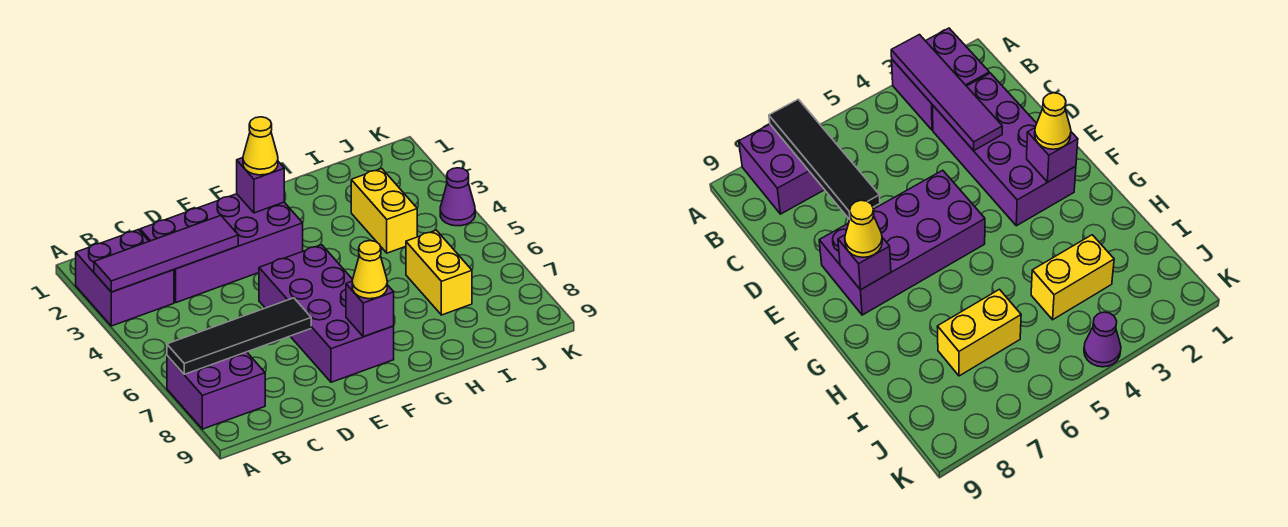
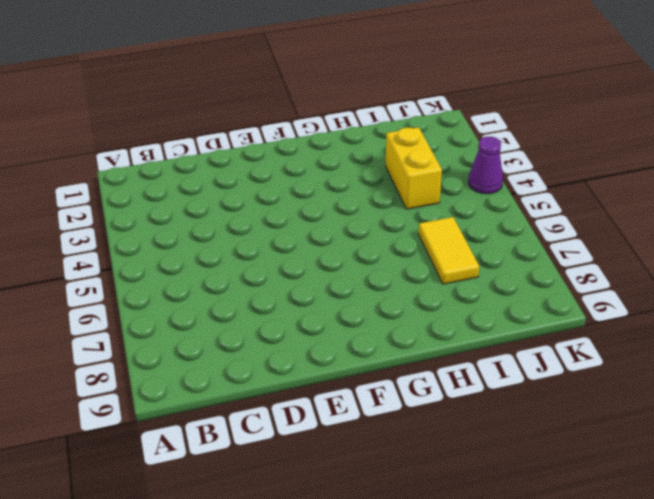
yellow 1x2 tile [419,217,479,284] -> yellow 1x2 brick [406,230,472,315]
none -> purple 2x2 brick [76,230,174,326]
none -> purple 2x2 brick [167,352,265,429]
none -> purple 2x4 brick [140,194,303,303]

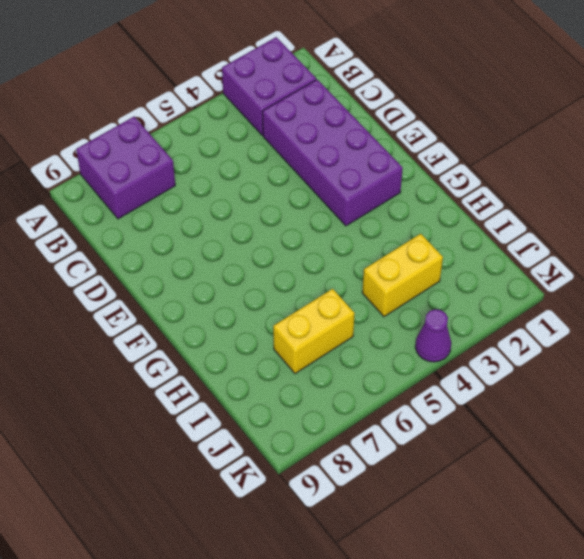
none -> purple 2x4 brick [259,245,394,382]
none -> purple 1x4 tile [94,216,238,292]
none -> black 1x4 tile [167,298,311,374]

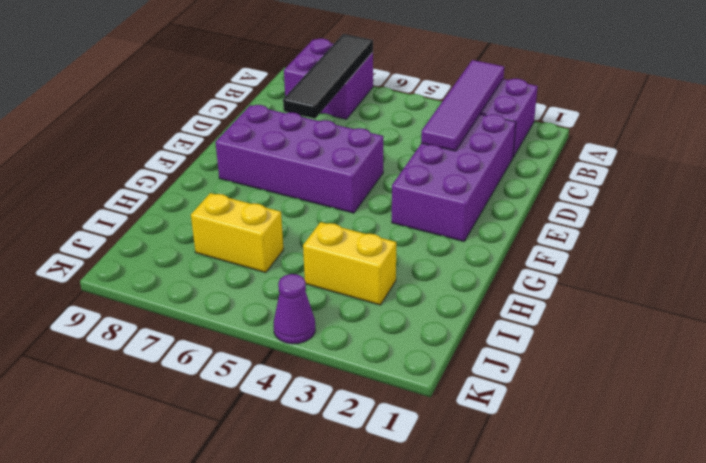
none -> purple 1x1 brick [237,158,284,213]
none -> purple 1x1 brick [346,281,394,337]
none -> yellow 1x1 cone [243,117,278,175]

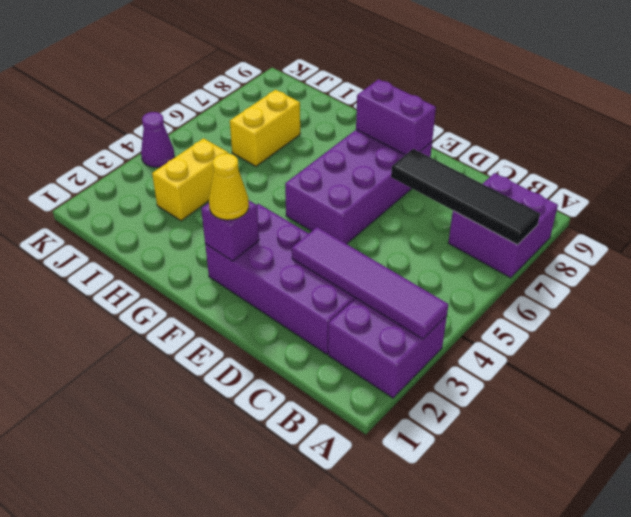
purple 1x2 brick [356,79,436,155] -> purple 1x1 brick [346,281,394,337]
none -> yellow 1x1 cone [352,241,387,299]

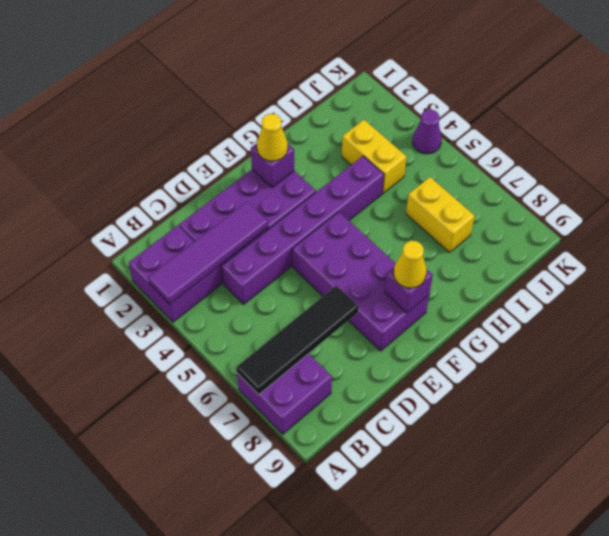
purple 1x6 brick [222,156,384,304] -> none

